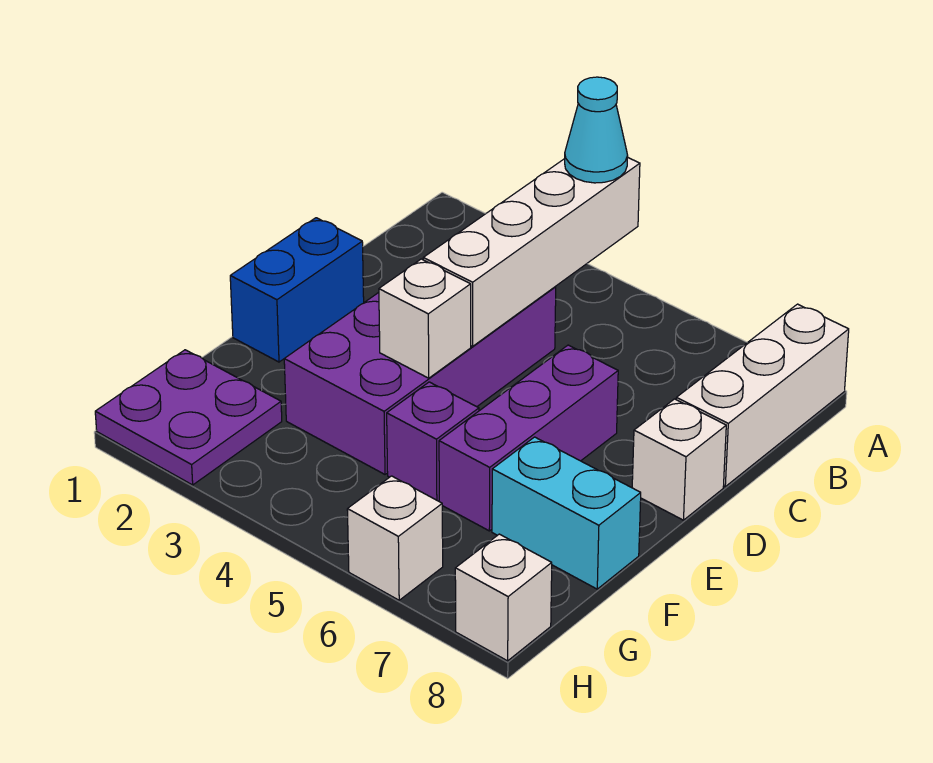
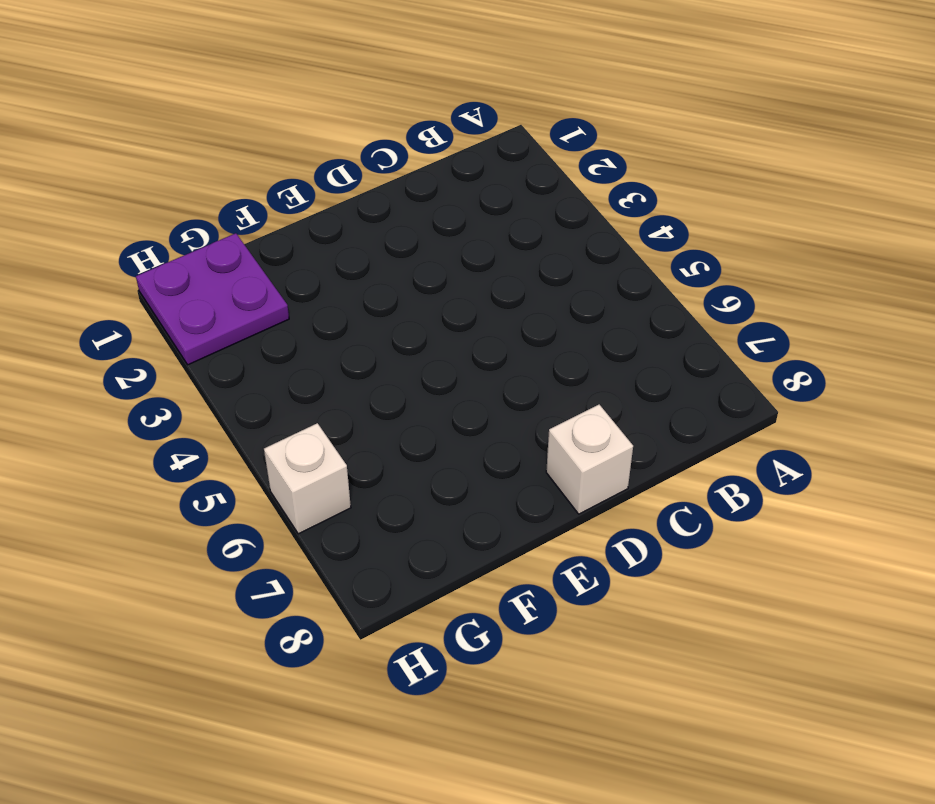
none -> white 1x3 brick [676,304,849,486]
none -> purple 2x4 brick [284,287,556,474]
none -> blue 1x2 brick [230,218,364,362]

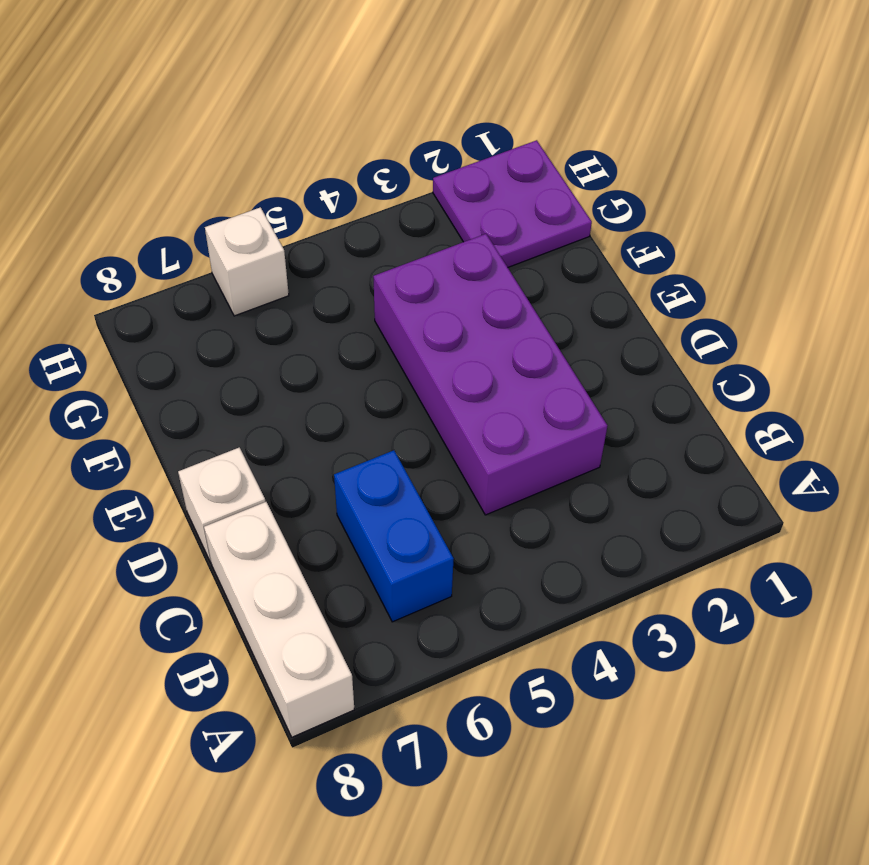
blue 1x2 brick [334,450,454,622] -> blue 1x2 brick moved to [230,218,364,362]
none -> purple 1x3 brick [439,345,618,531]
none -> purple 1x1 brick [387,382,479,501]
none -> cyan 1x2 brick [492,437,641,589]

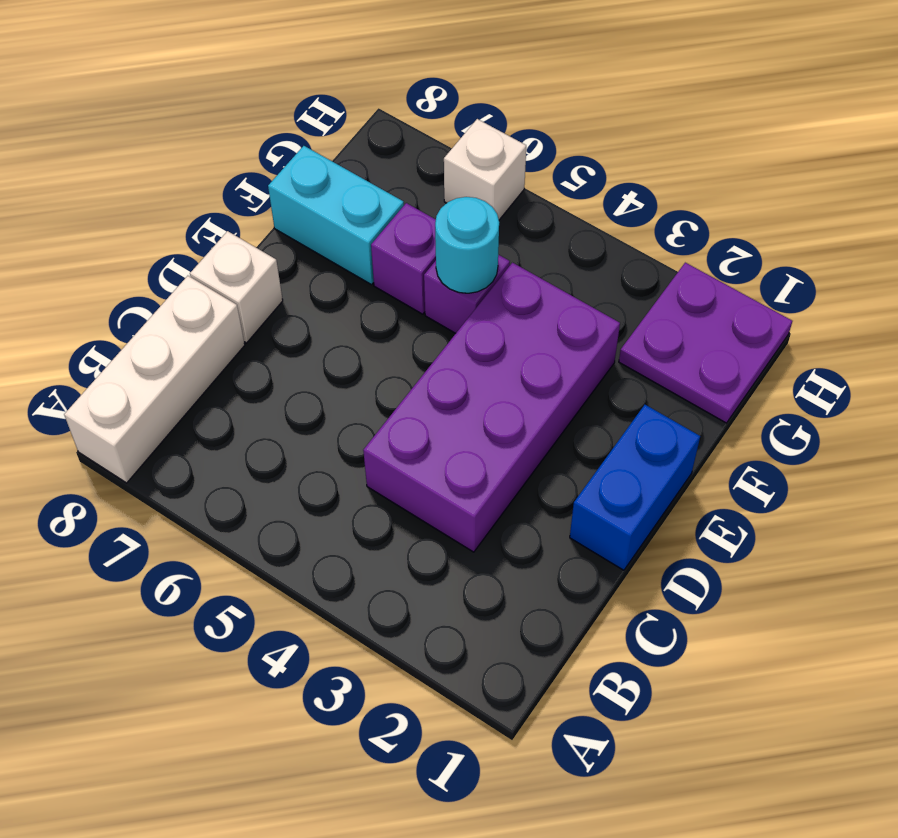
cyan 1x1 round brick [435,197,499,293] -> none
purple 1x1 brick [371,203,436,314] -> purple 1x3 brick [439,345,618,531]
none -> white 1x1 brick [455,534,552,661]
none -> white 1x4 brick [423,157,640,346]
none -> white 1x1 brick [379,259,471,378]

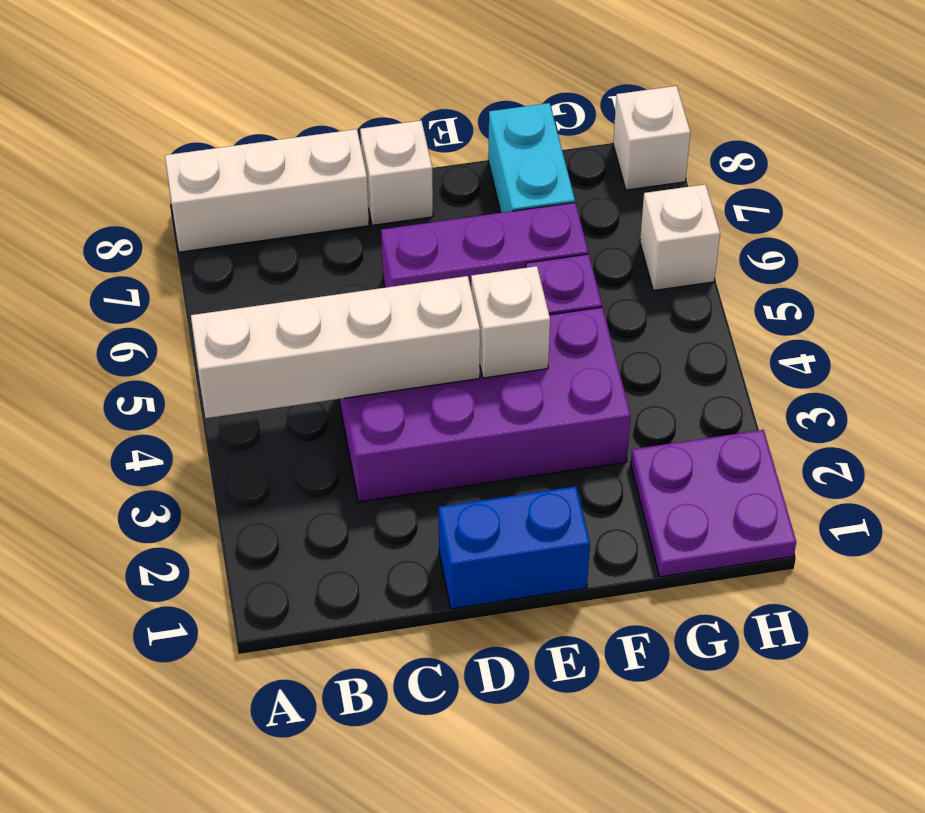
none -> cyan 1x1 cone [565,77,628,183]

